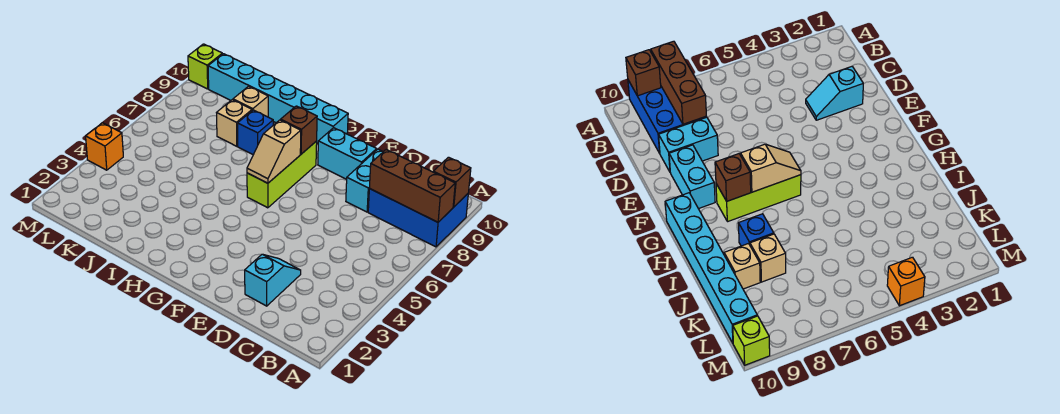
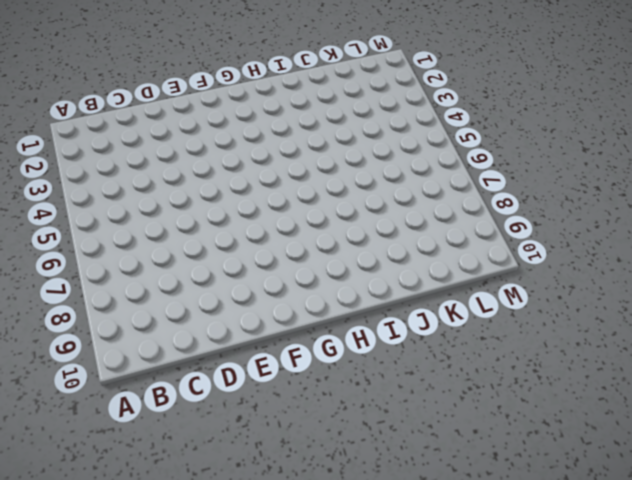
none -> blue 2x3 brick [368,189,468,247]
none -> cyan 1x2 slope [245,254,301,306]
none -> cyan 1x2 brick [346,149,383,212]

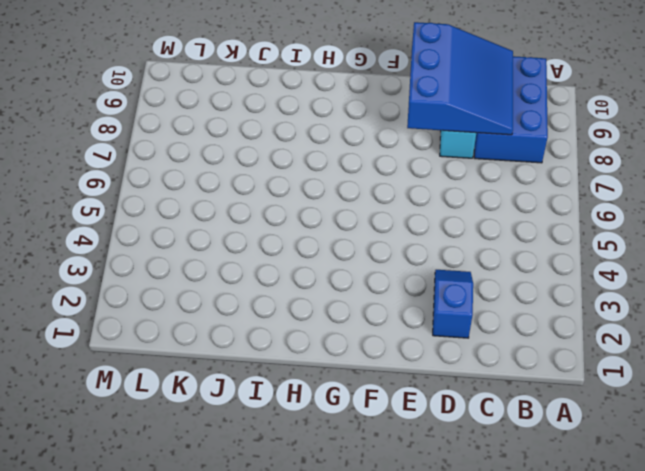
blue 2x3 brick [474,56,548,163] -> blue 2x3 brick turned to [368,189,468,247]
blue 3x3 slope [407,22,513,135] -> brown 1x3 brick [369,150,455,222]
blue 1x2 slope [433,270,473,338] -> cyan 1x2 slope [245,254,301,306]
none -> cyan 1x2 brick [318,128,377,179]
none -> lime 1x3 brick [247,141,317,208]
none -> cyan 1x6 brick [208,54,348,143]

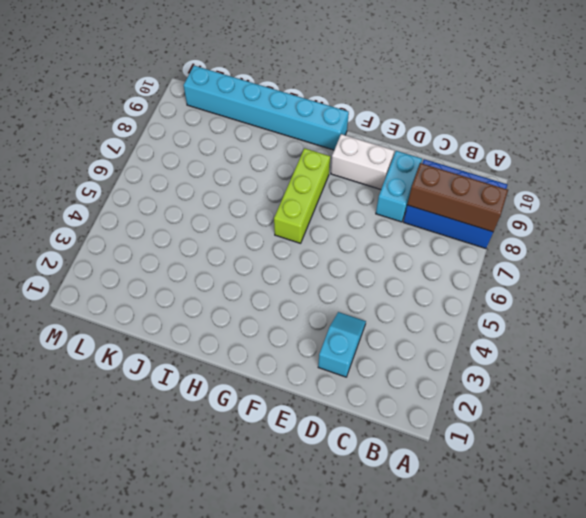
white 1x2 brick [331,134,394,189] -> cyan 1x2 brick [318,128,377,179]
none -> blue 1x1 brick [238,110,273,155]
none -> tan 1x1 brick [217,100,252,146]
none -> tan 1x1 brick [233,86,268,117]

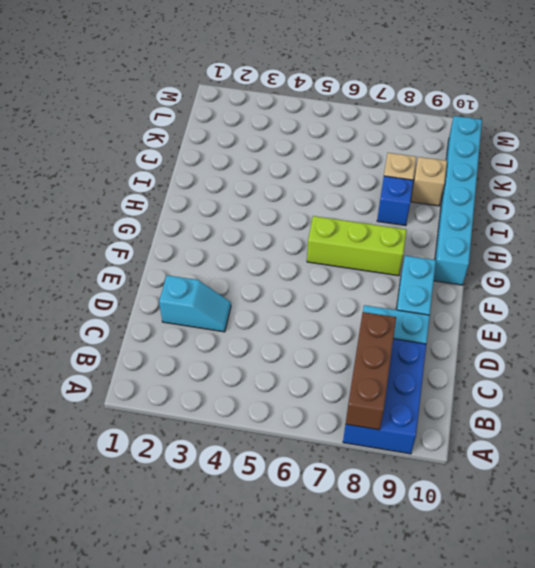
none -> orange 1x1 brick [86,123,123,170]
none -> lime 1x1 brick [188,44,222,89]
none -> brown 1x1 brick [433,157,471,207]

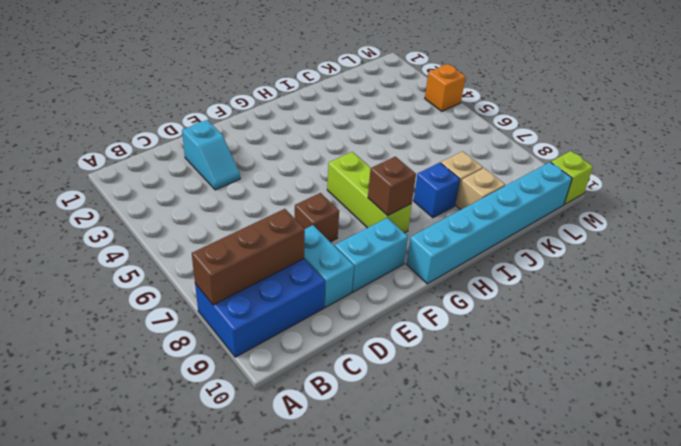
brown 1x1 brick [295,193,339,242] -> brown 1x1 brick moved to [433,157,471,207]
none -> tan 1x2 slope [247,120,301,183]

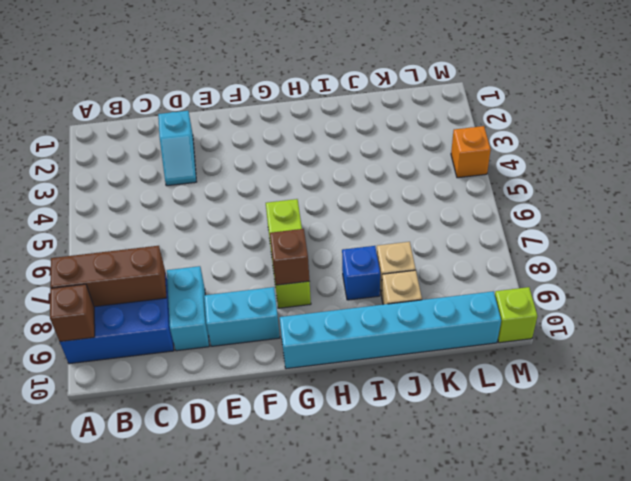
none -> tan 1x2 slope [247,120,301,183]

